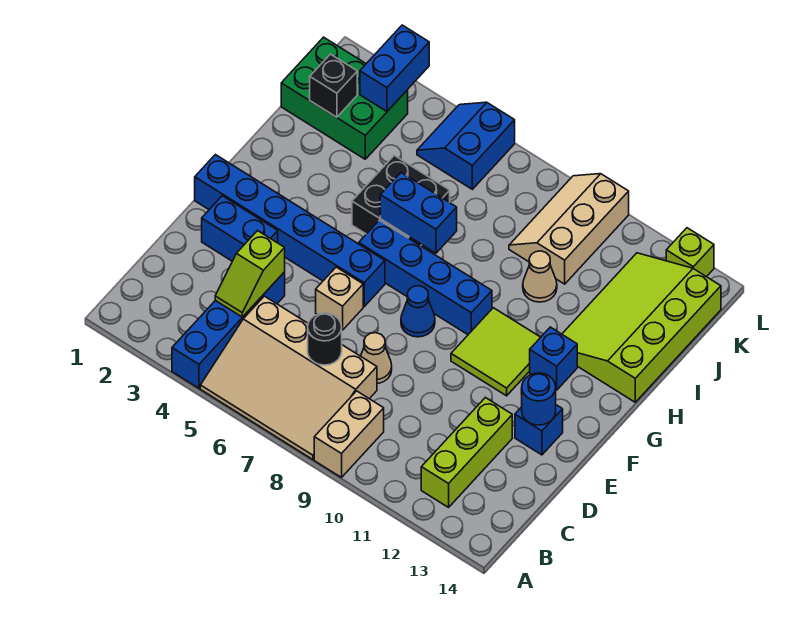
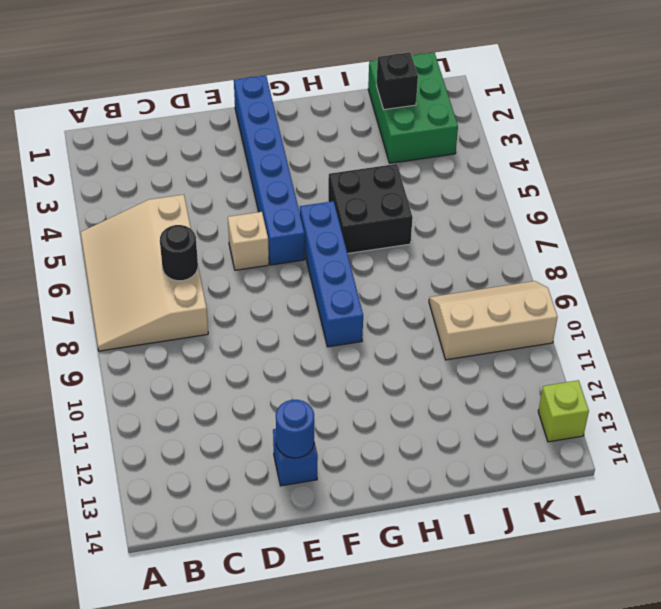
none -> blue 1x4 brick [172,272,285,388]
none -> tan 1x2 brick [314,391,384,477]
none -> lime 1x3 brick [421,398,512,507]

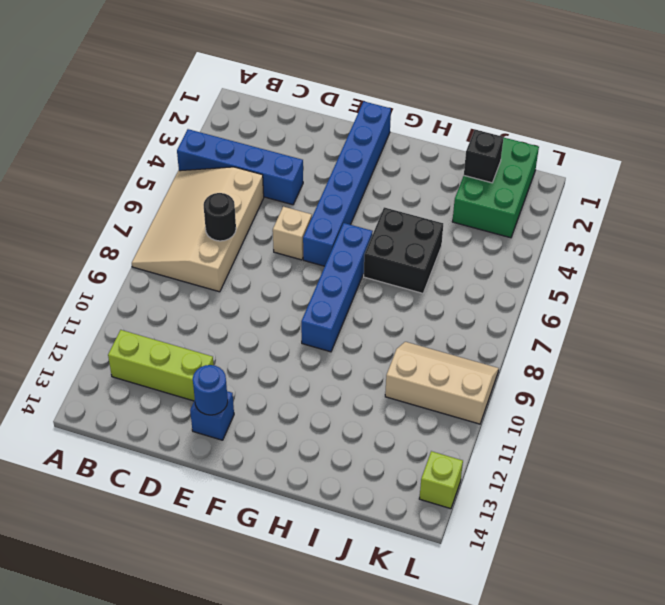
none -> tan 1x2 brick [314,391,384,477]
none -> tan 1x1 cone [361,333,392,384]
none -> blue 1x2 brick [202,196,278,261]

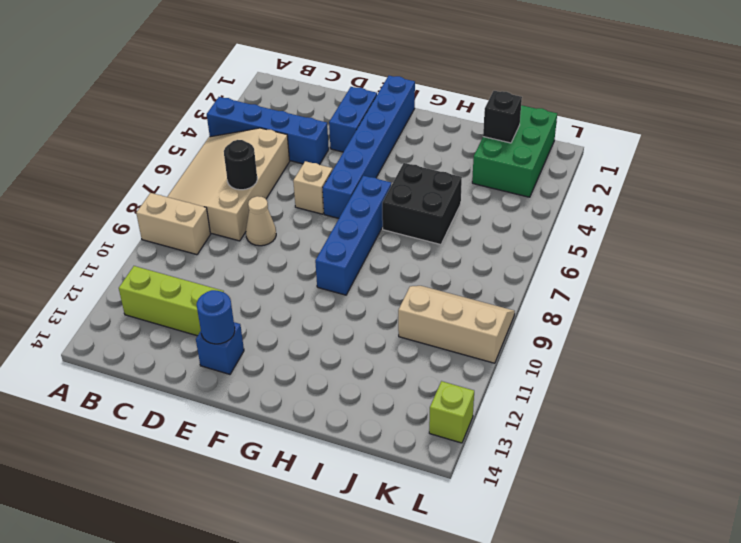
none -> blue 1x1 cone [401,286,435,337]
none -> lime 2x2 tile [451,308,541,396]
none -> blue 1x1 brick [530,327,577,390]

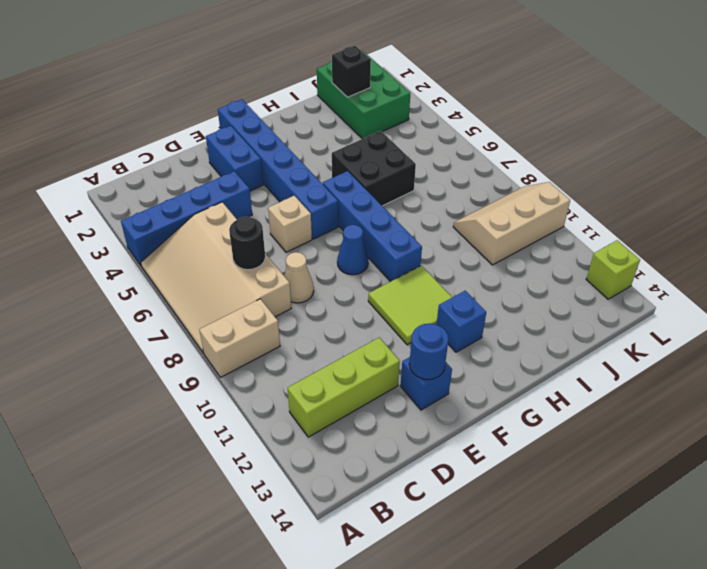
none -> lime 3x4 slope [562,253,721,402]
none -> tan 1x1 cone [523,251,557,302]
none -> blue 2x2 slope [417,102,515,189]

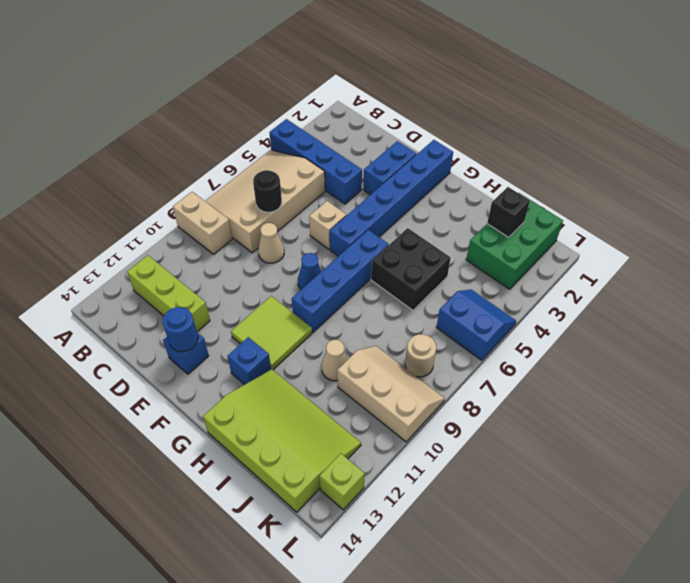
tan 1x1 round brick [405,334,436,377] -> none
none -> lime 1x2 slope [215,231,285,317]
none -> blue 1x2 brick [380,173,457,253]
none -> blue 1x2 brick [360,25,429,111]

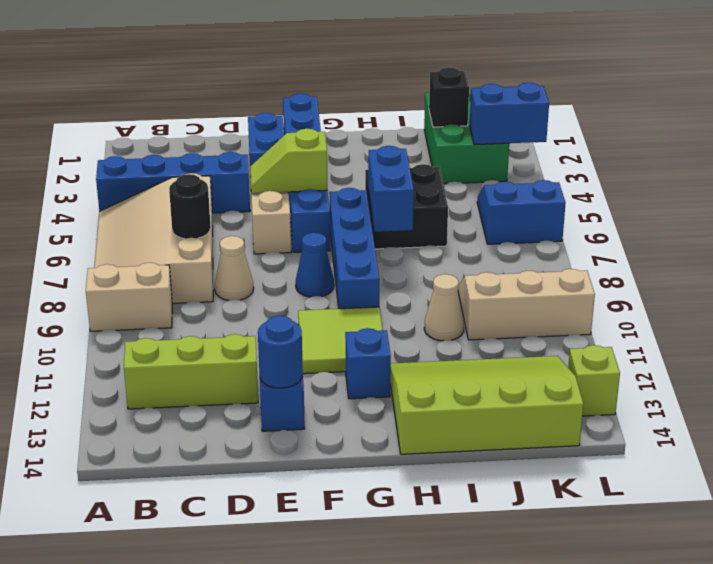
lime 1x2 slope [250,129,327,193] -> lime 1x2 slope moved to [215,231,285,317]

